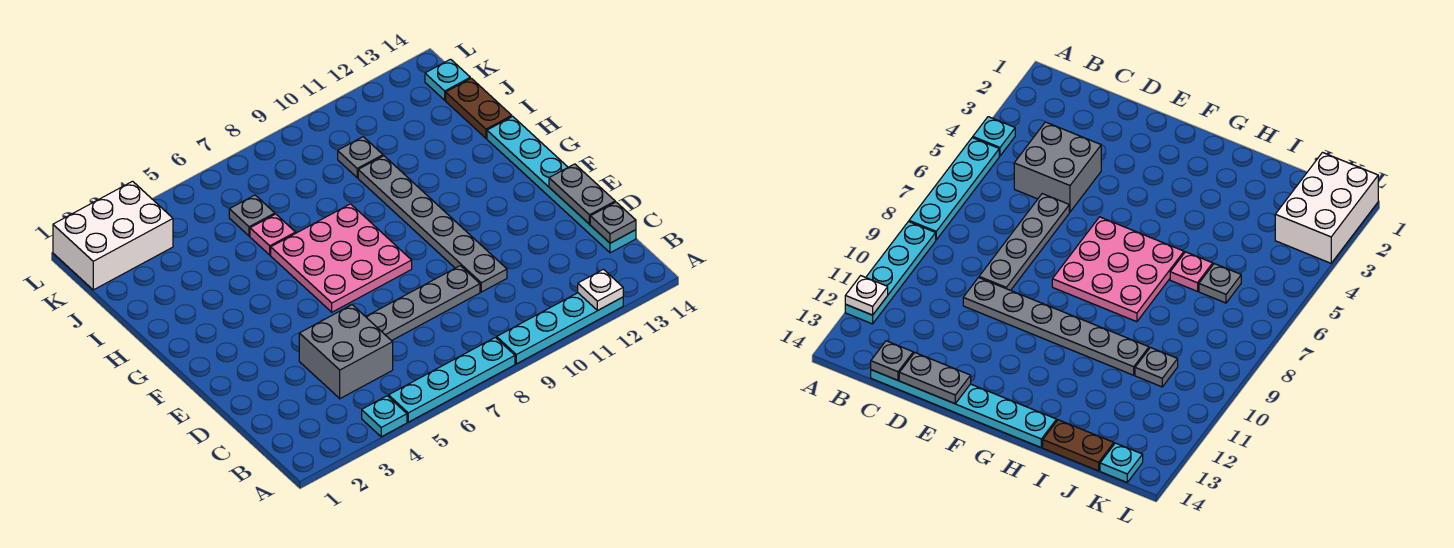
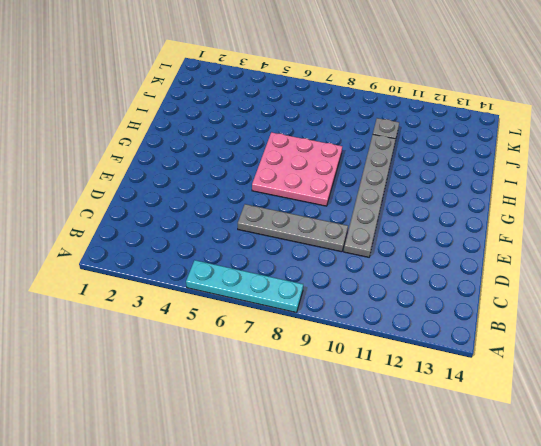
none -> cyan 1x1 plate [362,396,407,437]
none -> cyan 1x4 plate [497,293,623,364]
none -> grey 2x2 brick [299,305,393,399]

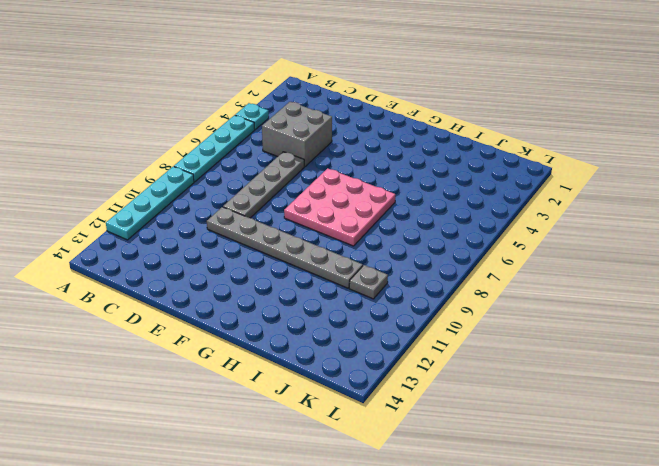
none -> cyan 1x6 plate [487,116,636,253]
none -> pink 1x1 plate [250,214,296,255]
none -> brown 1x2 plate [446,78,512,138]

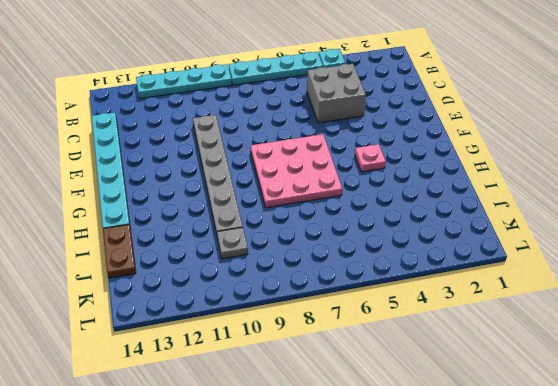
pink 1x1 plate [355,144,386,172] -> pink 1x1 plate moved to [250,214,296,255]
none -> grey 1x4 plate [366,266,480,341]
none -> grey 1x1 plate [229,195,275,236]
none -> white 2x3 brick [53,181,173,290]

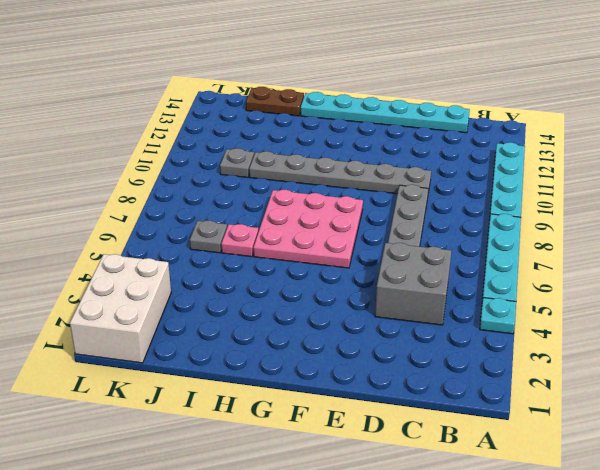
none -> cyan 1x1 plate [425,59,470,100]
none -> white 1x1 plate [578,269,623,310]
none -> grey 1x1 plate [590,202,636,243]

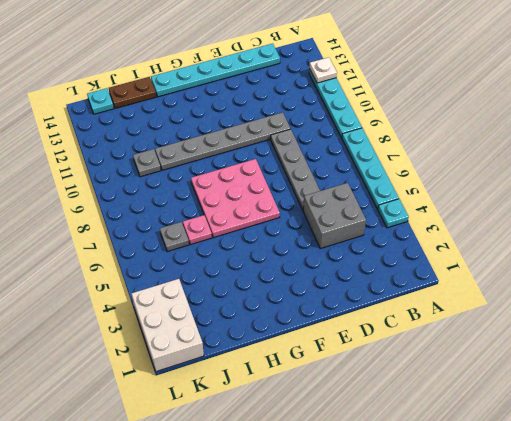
none -> grey 1x1 plate [590,202,636,243]
none -> grey 1x2 plate [549,164,615,224]

